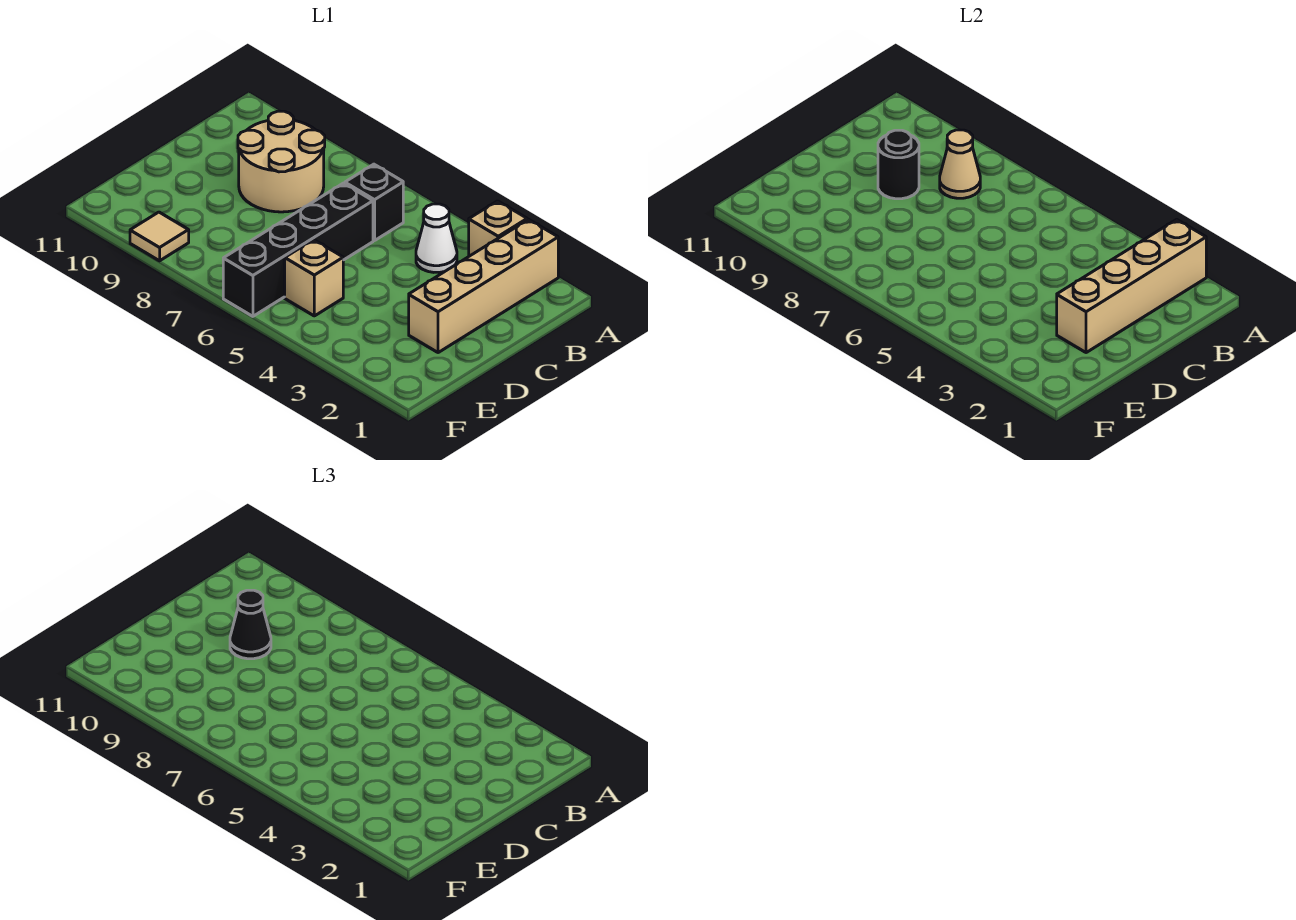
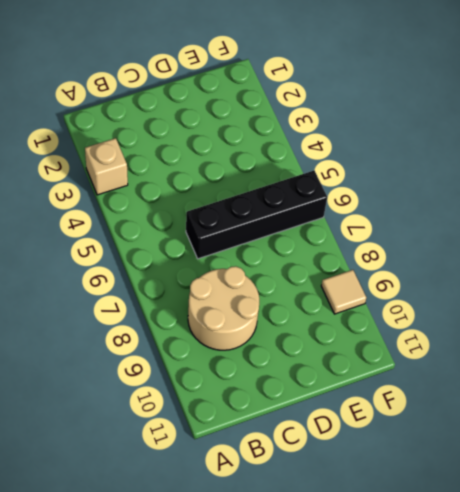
none -> tan 1x4 brick [409,219,558,353]
none -> white 1x1 cone [416,204,457,272]
none -> black 1x1 brick [345,164,403,241]

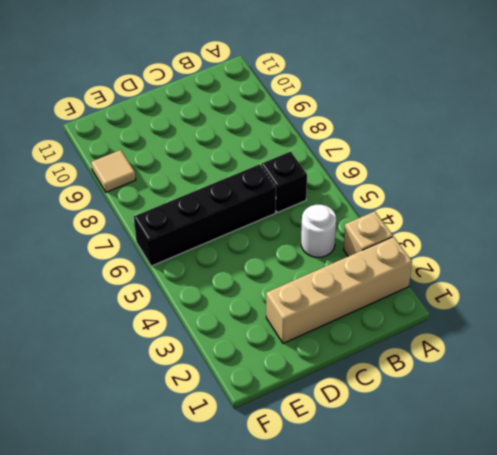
white 1x1 round brick [301,205,336,257] -> white 1x1 cone [416,204,457,272]
none -> tan 2x2 round brick [238,111,325,212]
none -> tan 1x1 brick [285,240,343,316]
none -> tan 1x4 brick [1057,219,1206,353]

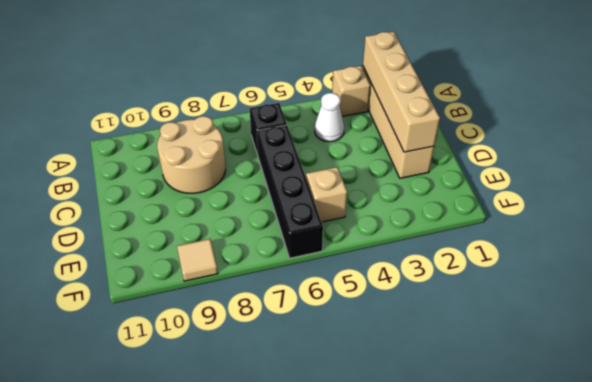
none -> tan 1x1 cone [940,130,980,198]
none -> black 1x1 round brick [878,130,919,199]
none -> black 1x1 cone [230,590,271,659]

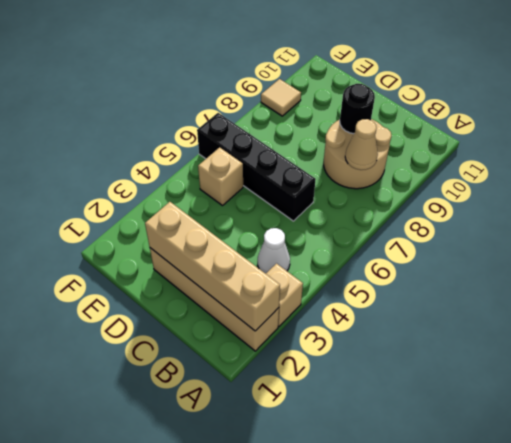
none -> black 1x1 brick [345,164,403,241]
none -> black 1x1 cone [230,590,271,659]

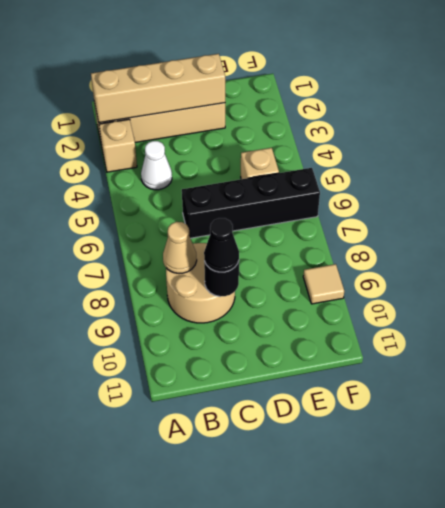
none -> black 1x1 brick [345,164,403,241]

